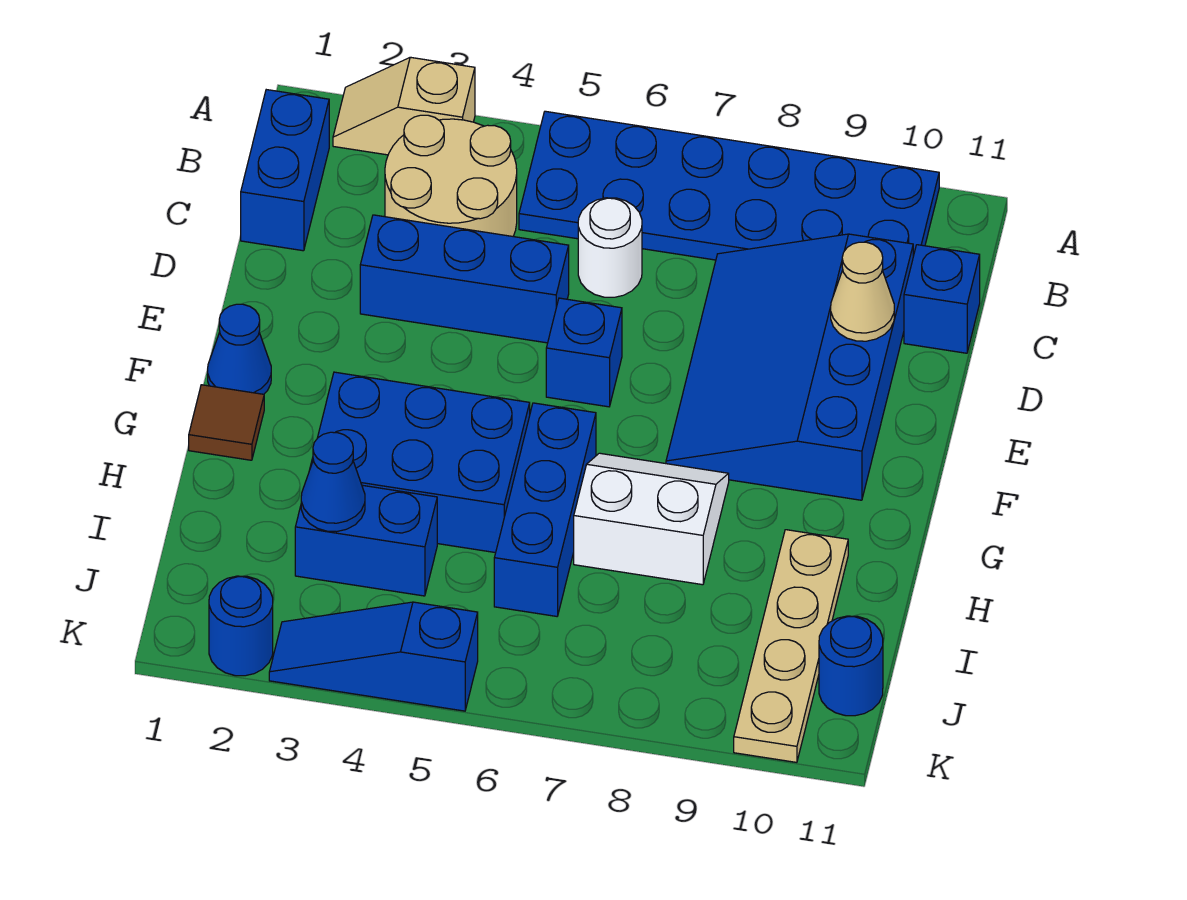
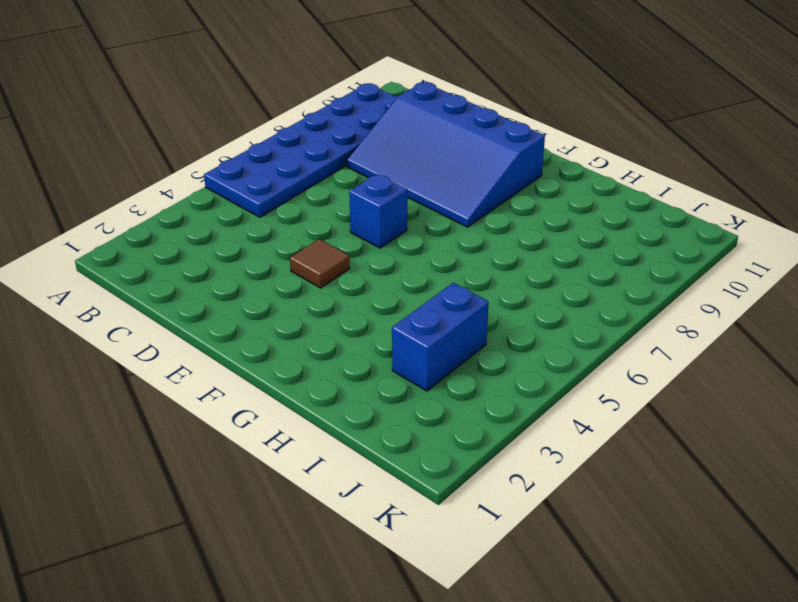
brown 1x1 tile [290,239,350,288] -> brown 1x1 tile moved to [189,385,264,460]
none -> tan 1x2 slope [333,57,475,155]
none -> blue 1x2 brick [241,90,329,251]
none -> tan 2x2 round brick [385,115,517,236]

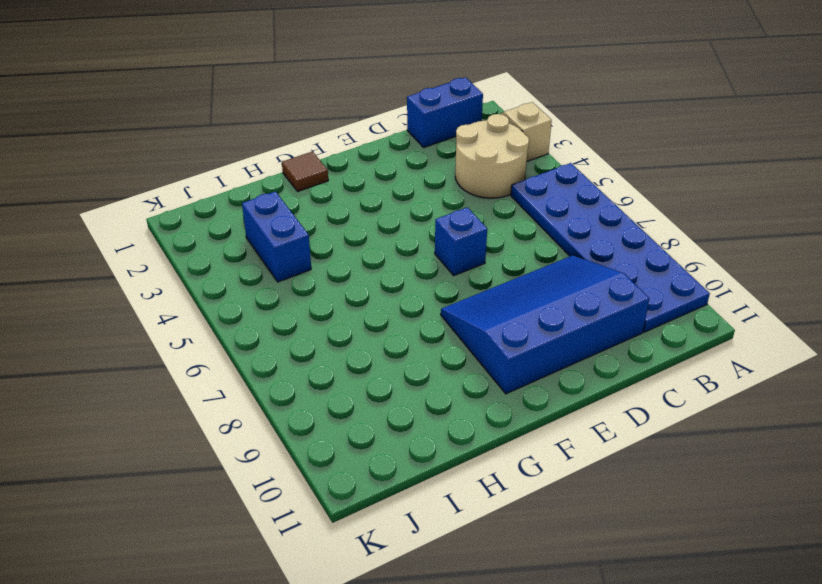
none -> white 1x1 round brick [578,198,642,297]
none -> blue 1x1 brick [904,245,980,353]
none -> blue 1x3 brick [360,215,569,343]

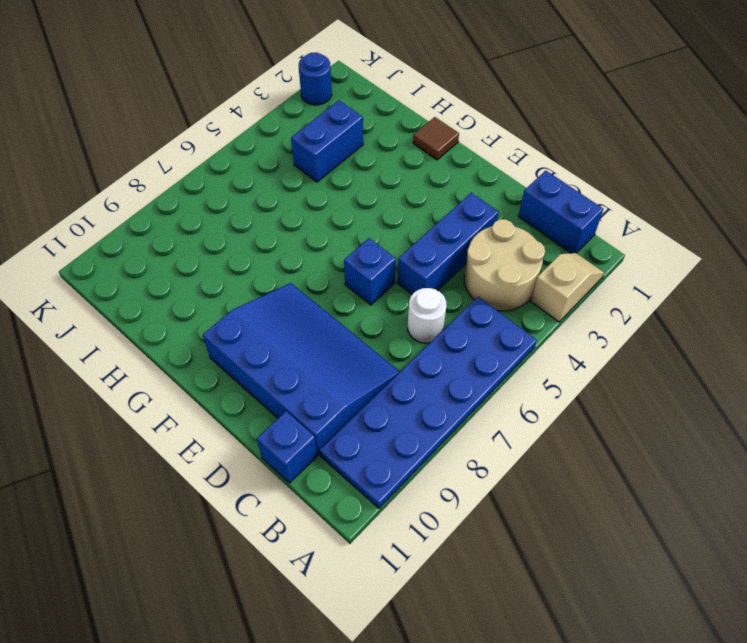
none -> blue 1x1 cone [208,304,271,394]
none -> blue 2x3 brick [310,372,530,553]
none -> blue 1x3 brick [494,403,596,616]

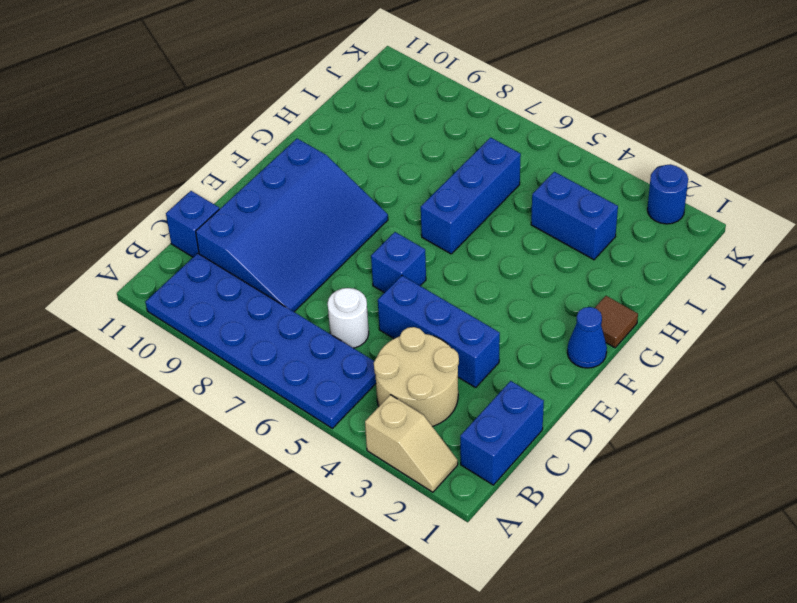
none -> blue 2x3 brick [310,372,530,553]
none -> white 2x2 slope [574,453,729,585]
none -> tan 1x4 plate [734,530,848,762]

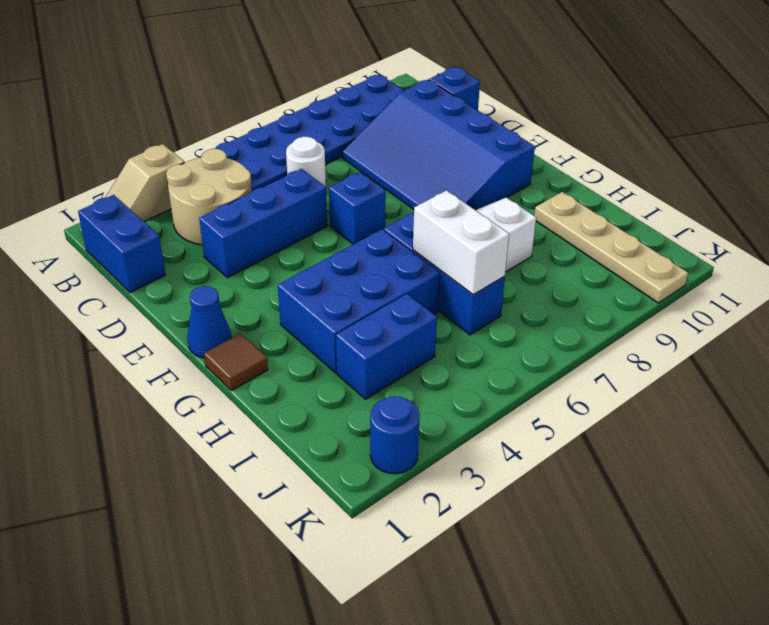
white 1x2 brick [413,190,509,294] -> none
none -> blue 1x1 round brick [819,616,883,716]
none -> blue 1x3 slope [269,602,478,711]
none -> tan 1x1 cone [831,242,894,341]

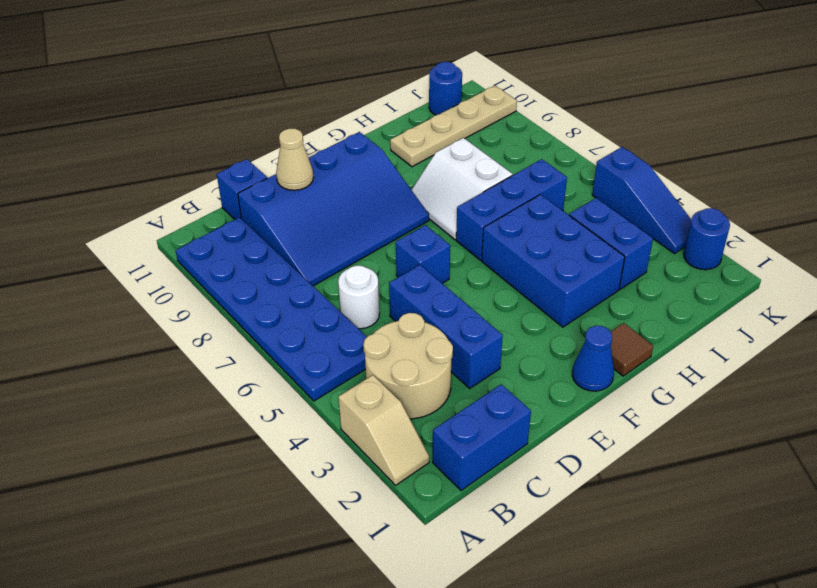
none -> blue 1x1 cone [301,432,365,532]

